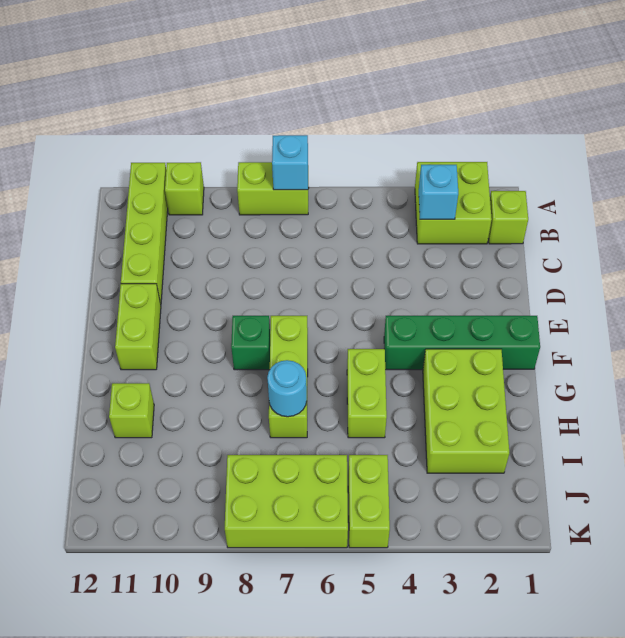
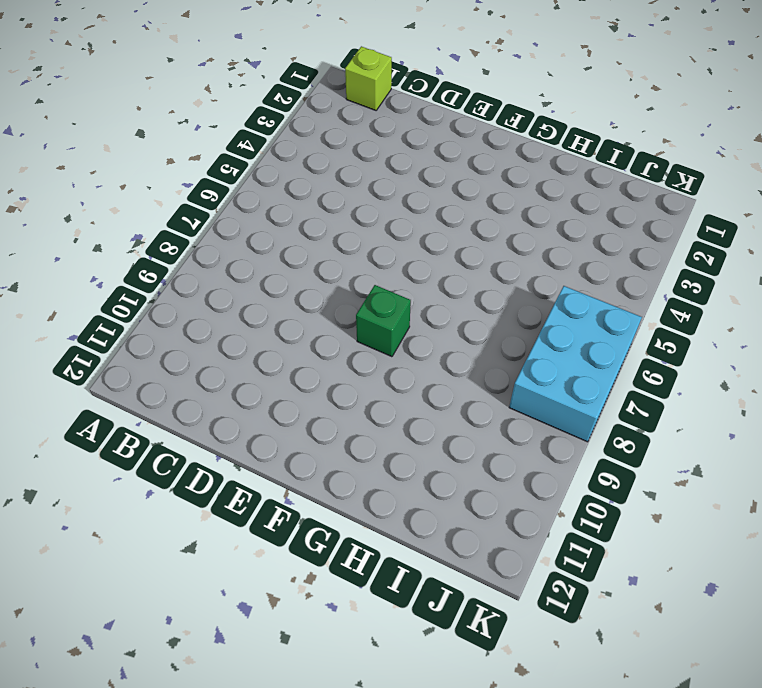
cyan 2x3 brick [509,286,642,442] -> lime 2x3 brick [225,455,348,548]
none -> lime 2x2 brick [415,162,492,244]
none -> lime 1x2 brick [237,162,309,215]
none -> lime 1x1 brick [165,162,204,215]

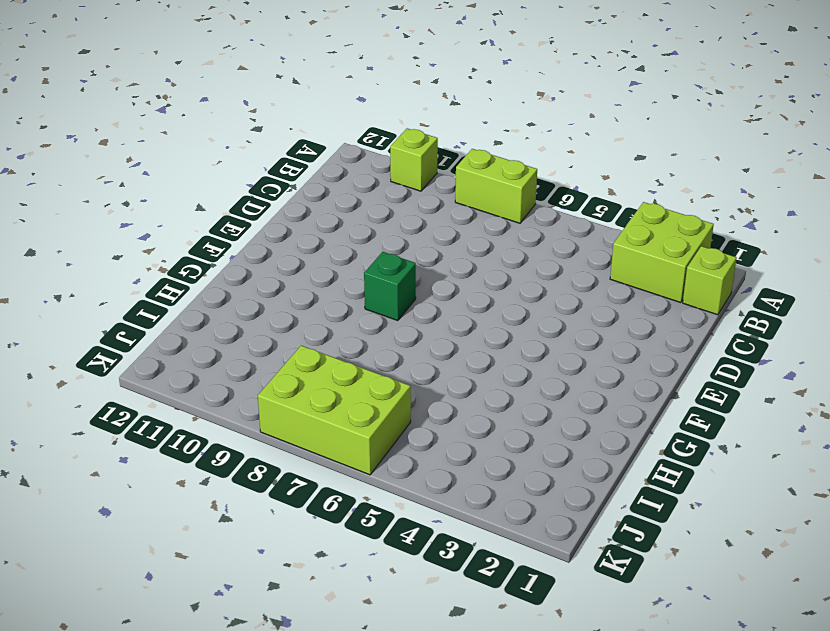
none -> lime 1x4 brick [121,163,168,304]
none -> lime 1x2 brick [115,284,161,370]
none -> green 1x4 brick [384,316,540,370]

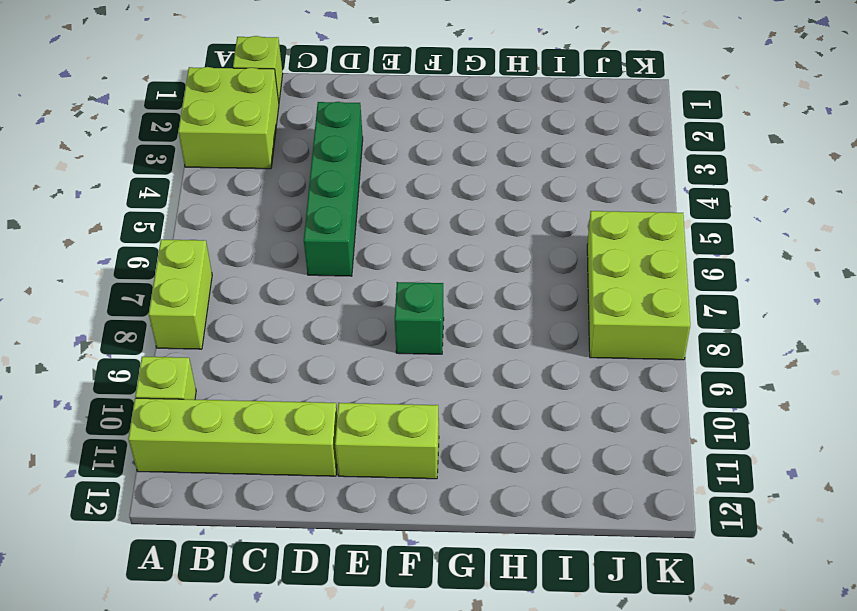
green 1x4 brick [304,102,363,276] -> green 1x4 brick moved to [384,316,540,370]
none -> lime 1x3 brick [269,316,308,438]
none -> lime 2x3 brick [423,349,509,473]
none -> lime 1x2 brick [347,349,387,438]

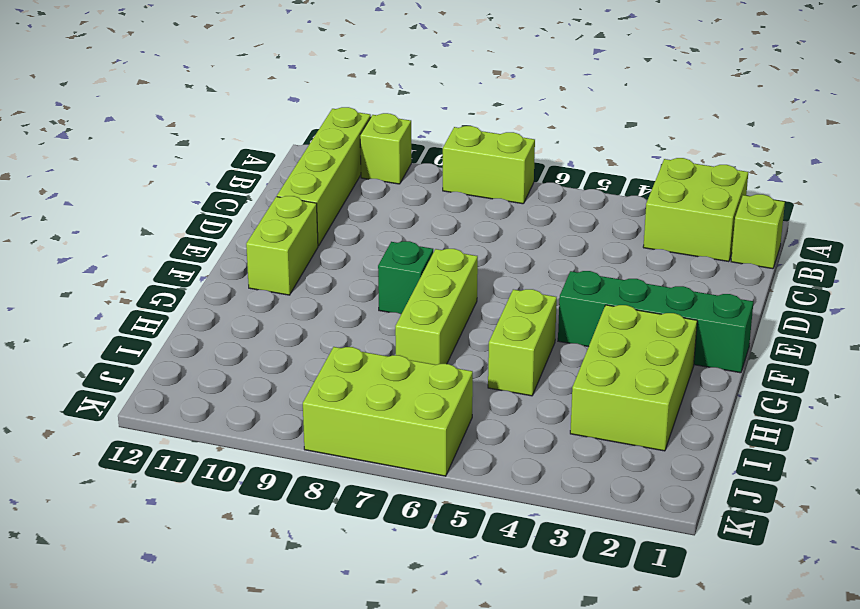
none -> lime 1x1 brick [109,383,154,438]
none -> lime 1x2 brick [348,455,390,548]
none -> cyan 1x1 brick [272,135,308,190]

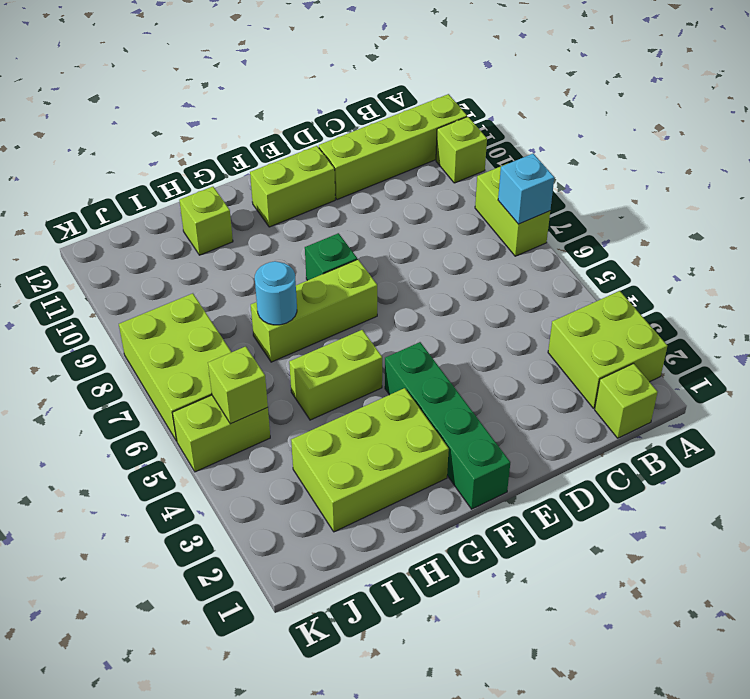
lime 1x1 brick [208,346,268,424] -> none
none -> cyan 1x1 brick [419,165,458,219]

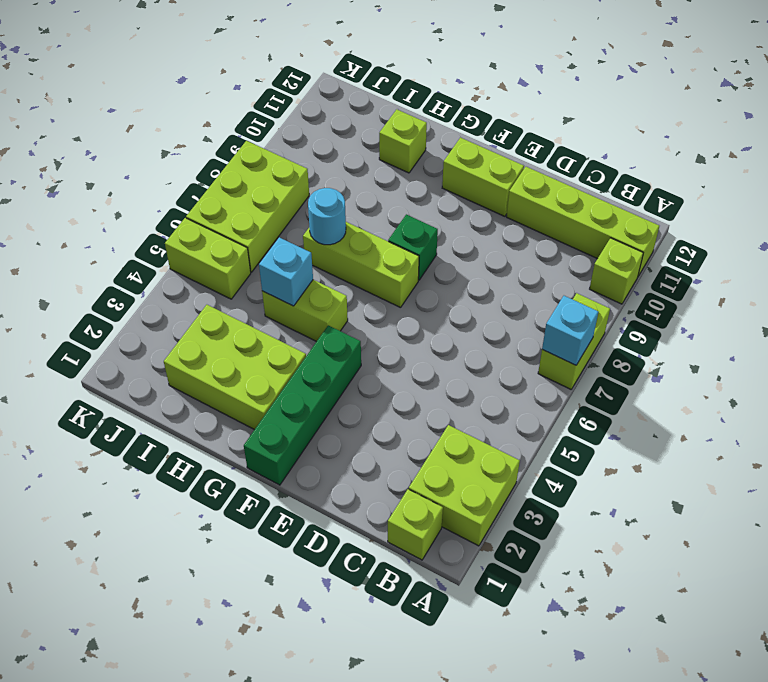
cyan 1x1 brick [259,237,313,306] -> cyan 1x1 brick moved to [419,165,458,219]

